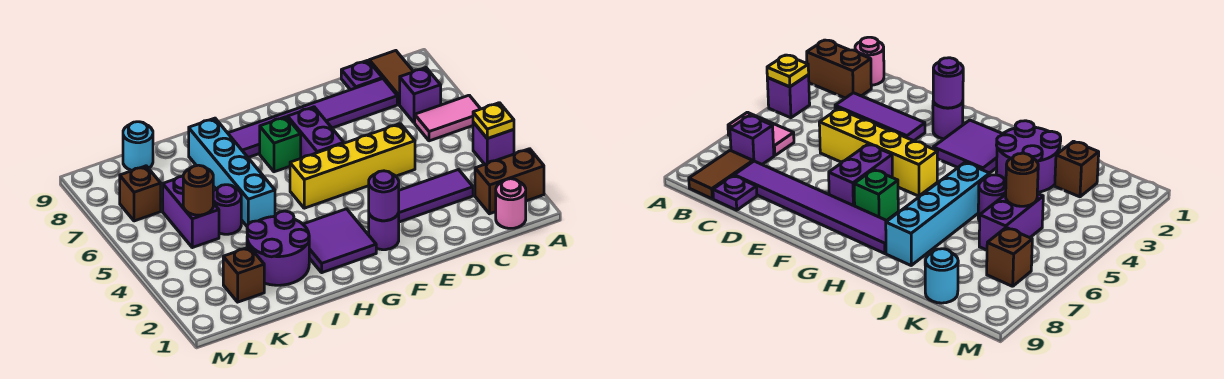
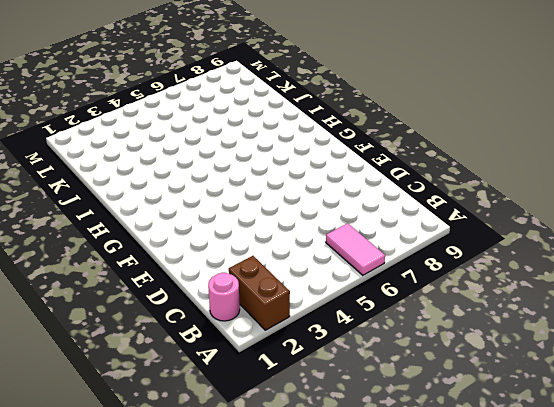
none -> purple 1x1 brick [473,122,514,164]
none -> purple 1x1 brick [400,68,441,123]
none -> brown 1x2 tile [369,51,413,104]

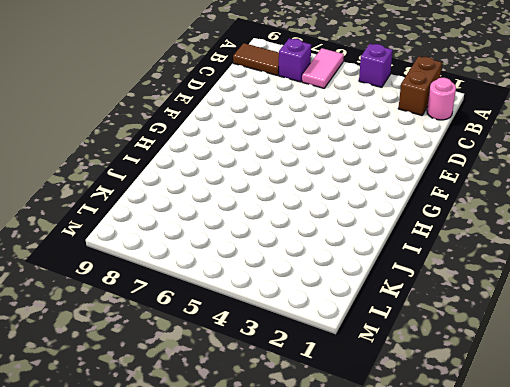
none -> purple 1x3 tile [399,170,473,222]
none -> purple 1x6 tile [228,79,397,157]
none -> purple 1x1 plate [341,60,382,90]

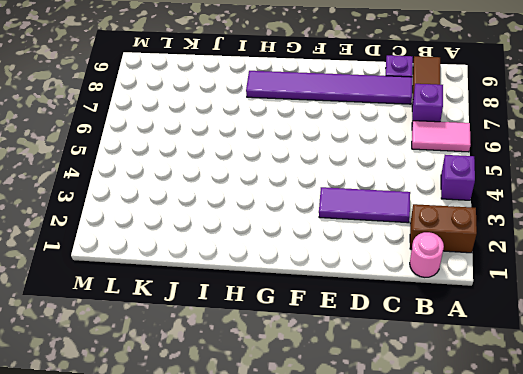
none -> yellow 1x4 brick [290,124,415,208]
none -> purple 1x1 round brick [369,213,399,250]
none -> purple 1x2 brick [288,107,344,158]

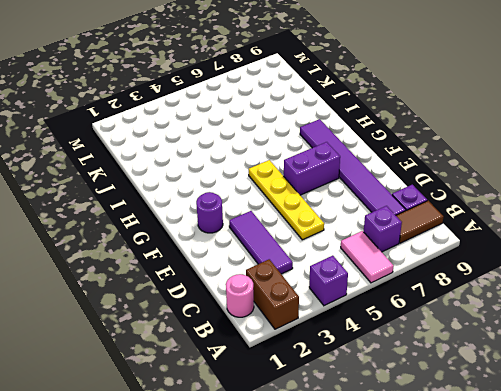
yellow 1x4 plate [249,160,324,240] -> yellow 1x4 brick [290,124,415,208]
none -> purple 2x2 tile [303,209,376,273]
none -> green 1x1 brick [260,117,301,172]
none -> purple 2x2 round brick [247,211,309,285]

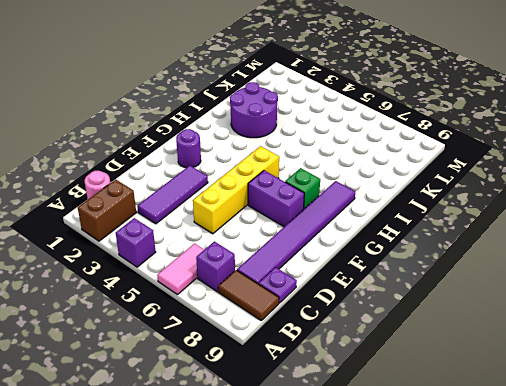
none -> purple 2x2 tile [303,209,376,273]
none -> cyan 1x4 brick [189,118,275,226]
none -> purple 1x1 round brick [213,185,241,234]

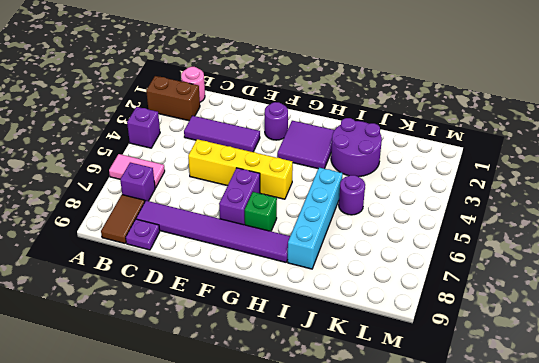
none -> brown 1x1 brick [223,247,264,302]
none -> purple 1x2 brick [163,176,219,248]
none -> cyan 1x1 round brick [123,122,153,170]

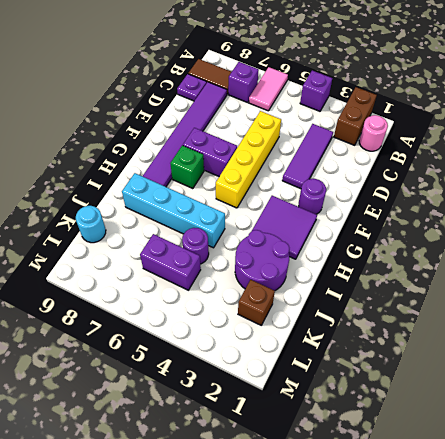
none -> brown 1x1 brick [120,166,161,221]
none -> yellow 1x1 plate [473,103,514,139]
none -> purple 1x1 round brick [369,171,399,221]

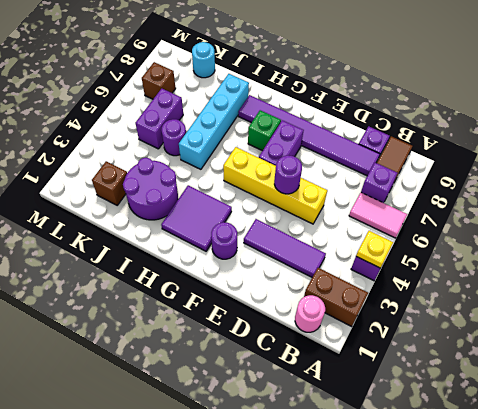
purple 1x1 round brick [274,155,302,194] -> purple 1x1 round brick moved to [369,171,399,221]
none -> brown 1x1 round brick [183,165,213,215]

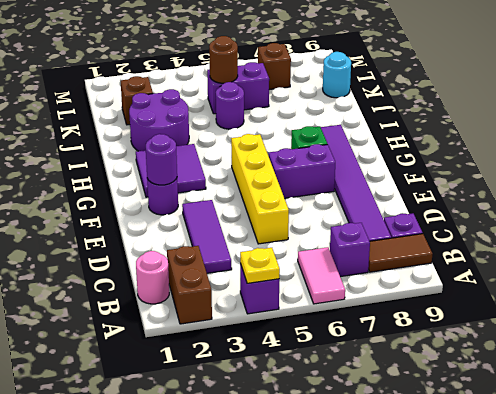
none -> cyan 1x4 brick [189,118,275,226]

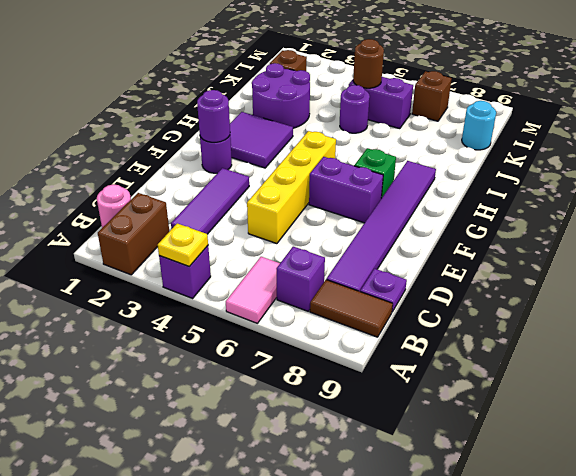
none -> cyan 1x4 brick [189,118,275,226]

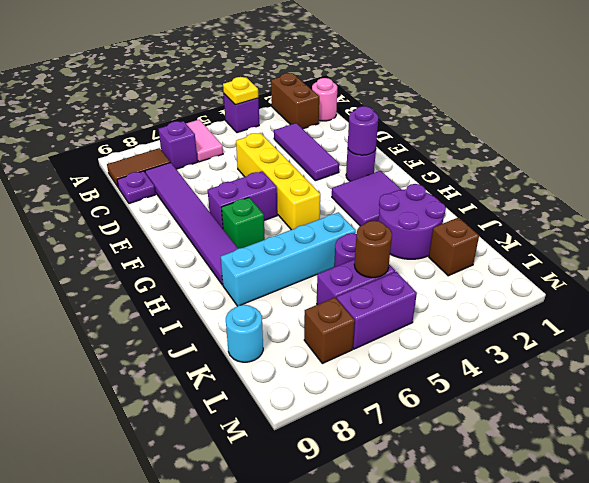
purple 1x2 brick [337,272,417,349] -> none

